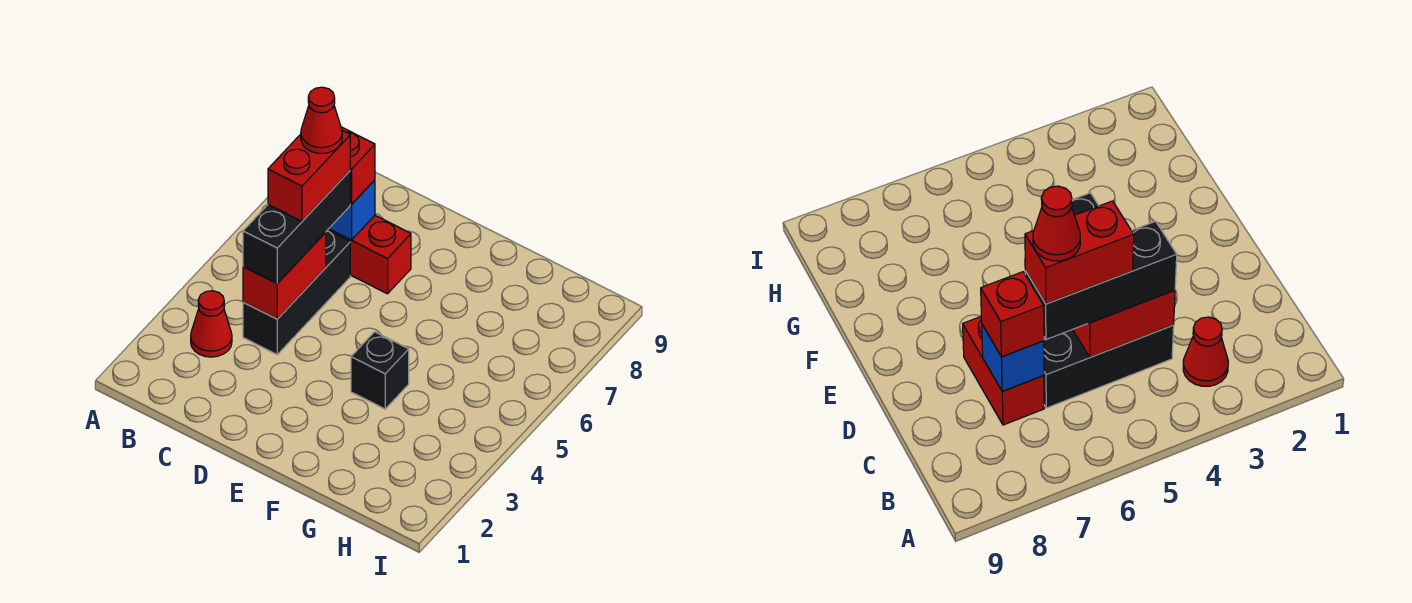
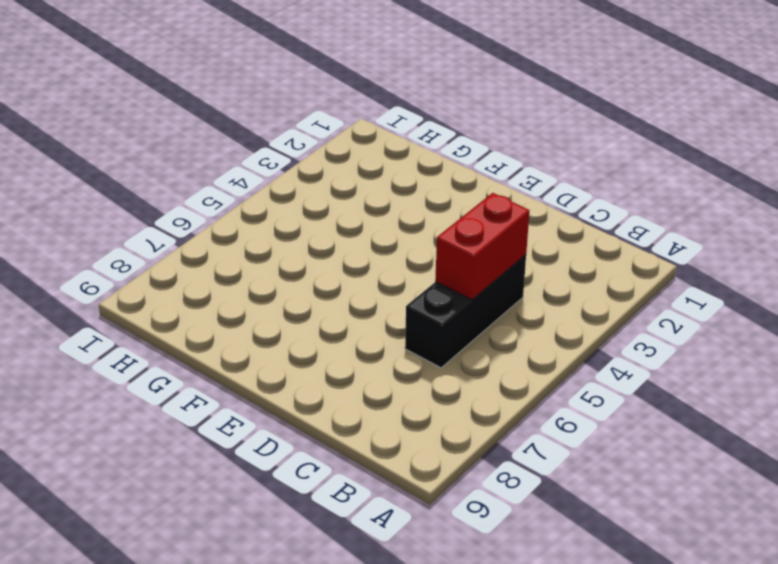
none -> red 1x1 cone [191,291,232,357]
none -> red 1x2 brick [328,216,411,294]

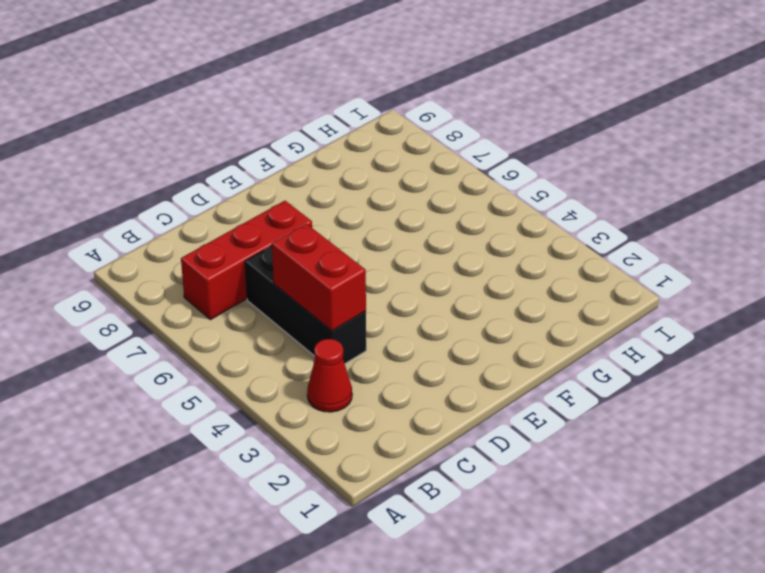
red 1x3 brick [181,201,312,320] -> red 1x2 brick [328,216,411,294]
none -> black 1x1 brick [351,332,409,409]
none -> blue 1x1 brick [329,180,375,240]

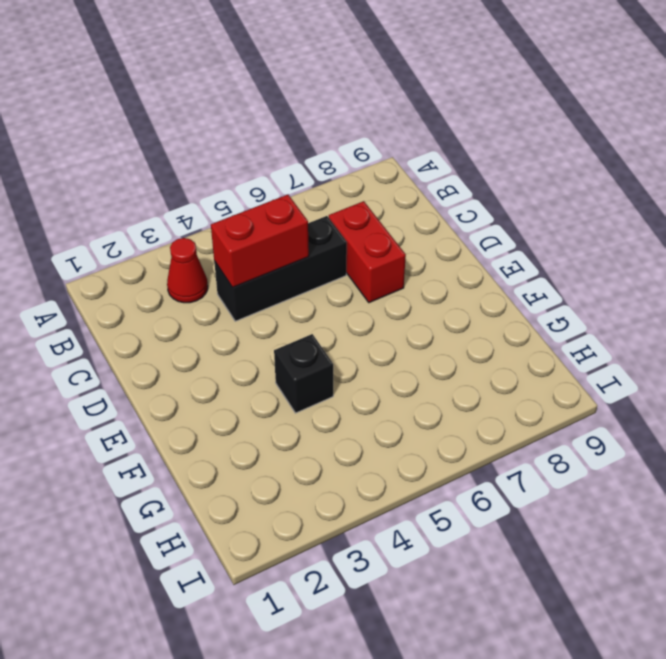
none -> blue 1x1 brick [329,180,375,240]
none -> black 1x3 brick [243,171,350,283]

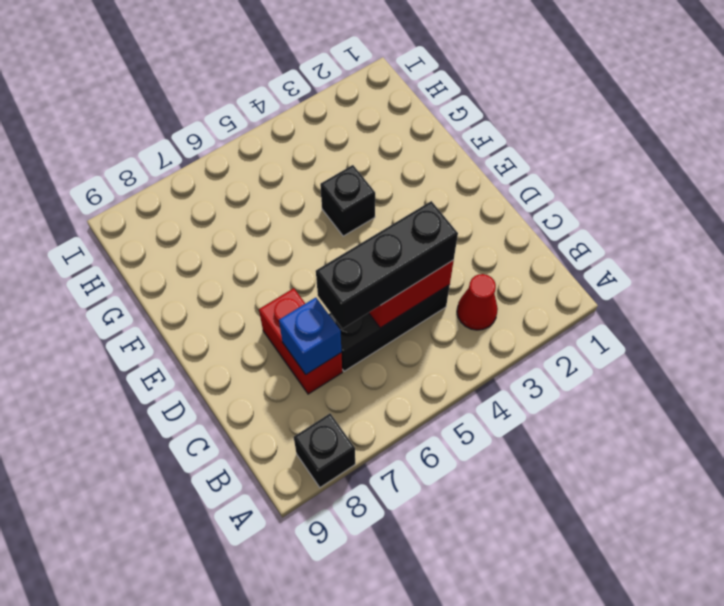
black 1x1 brick [294,413,355,487] -> none
none -> red 1x1 brick [341,127,375,204]
none -> red 1x2 brick [268,131,350,221]

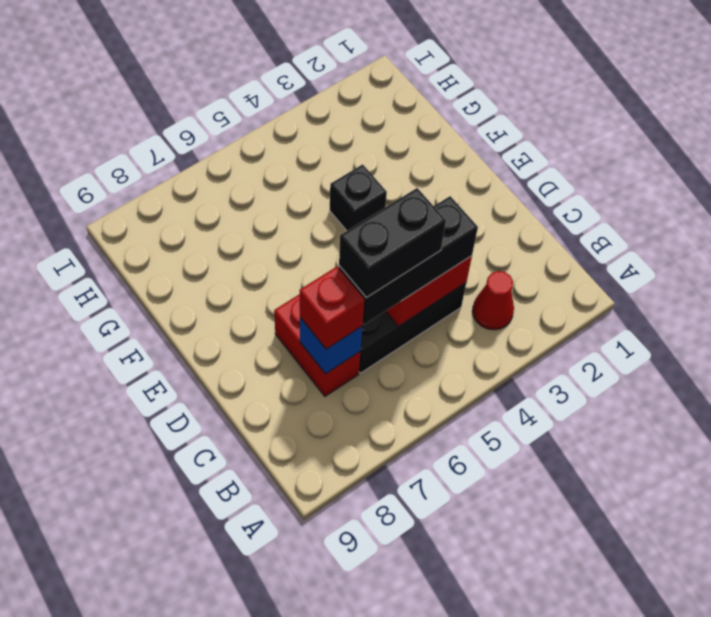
black 1x2 brick [339,188,446,298] -> red 1x2 brick [268,131,350,221]
none -> red 1x1 cone [301,87,342,154]

